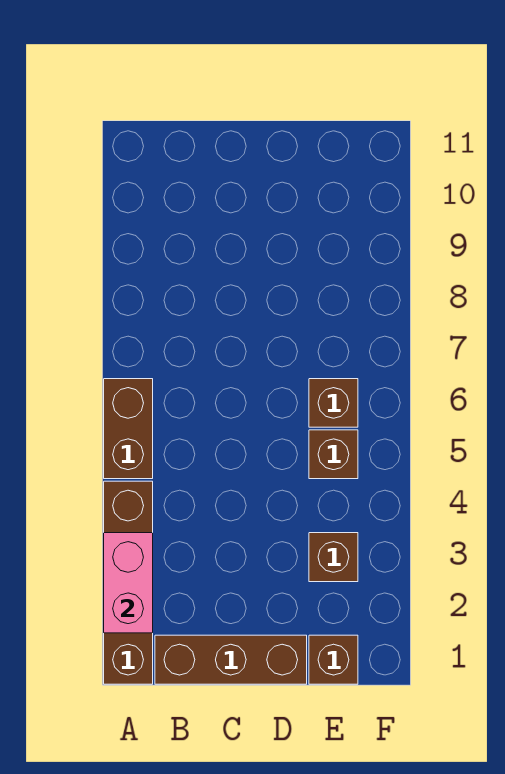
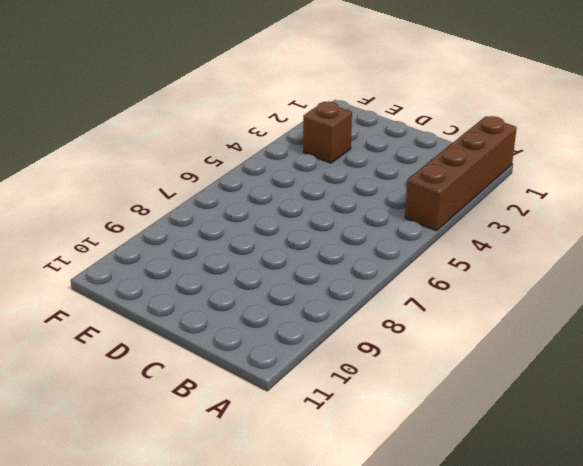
none -> brown 1x2 brick [104,379,153,479]
none -> brown 1x3 brick [155,635,307,684]

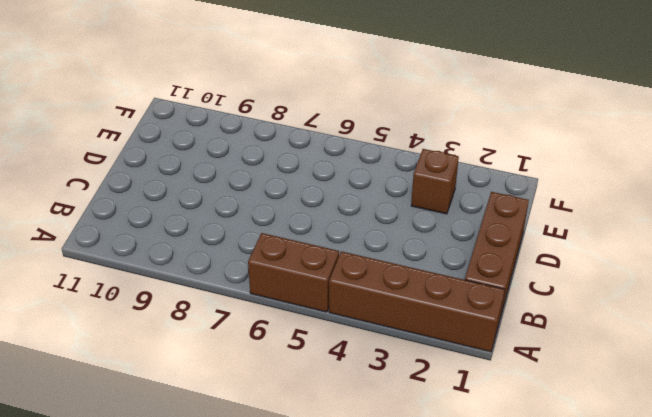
none -> brown 1x1 brick [309,635,358,684]
none -> brown 1x1 brick [309,430,358,479]

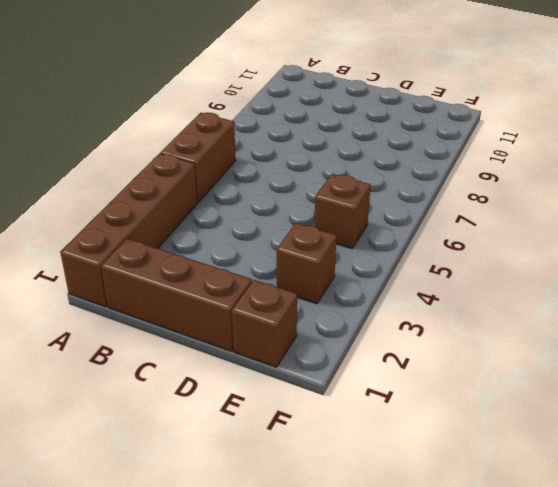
none -> brown 1x1 brick [309,379,358,427]
none -> pink 1x2 brick [104,533,153,633]

